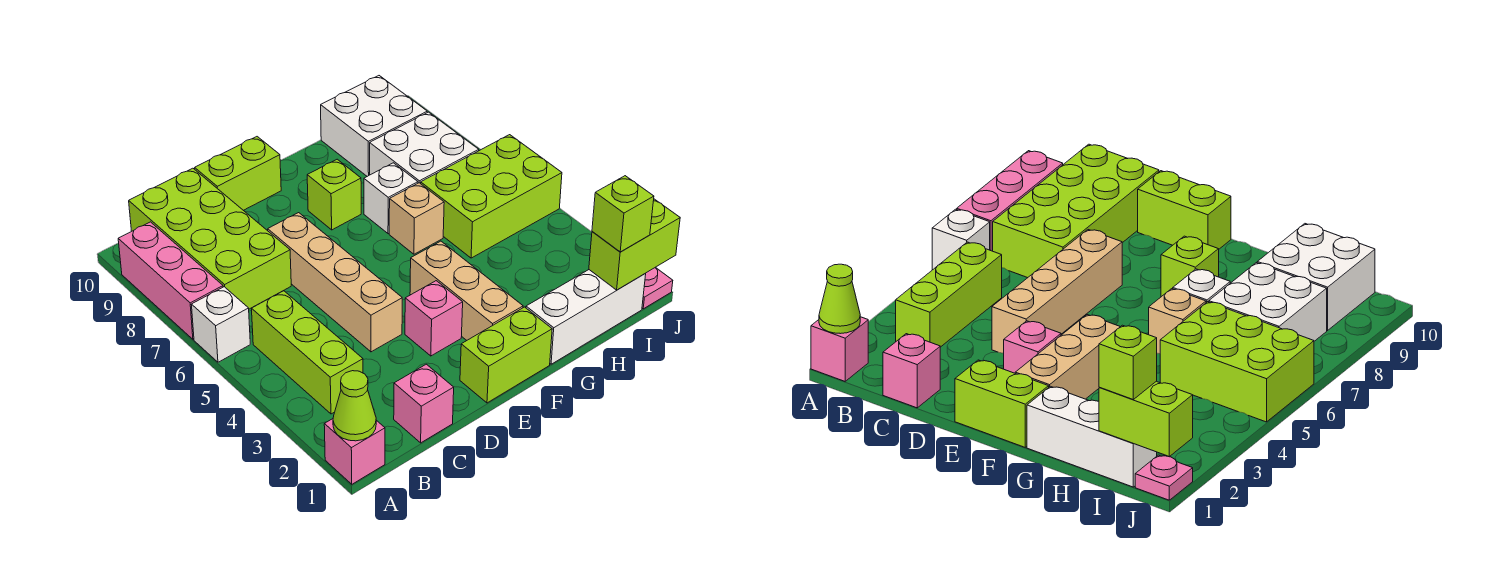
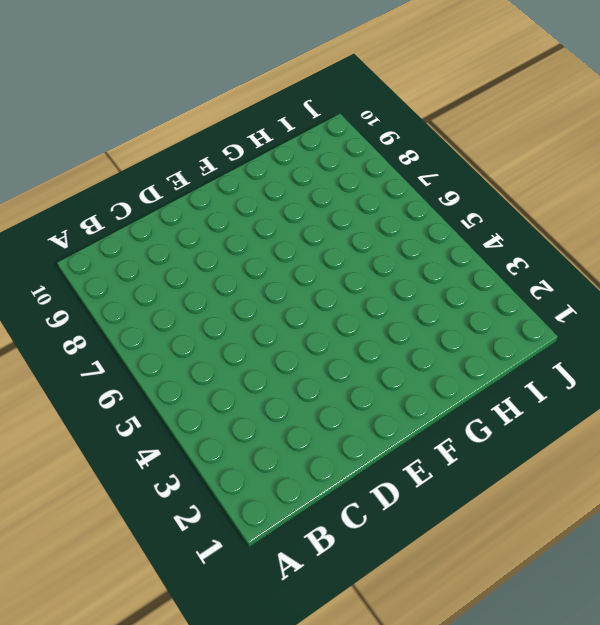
none -> pink 1x1 brick [324,419,385,484]
none -> white 1x1 brick [191,287,250,362]
none -> pink 1x3 brick [118,222,223,339]

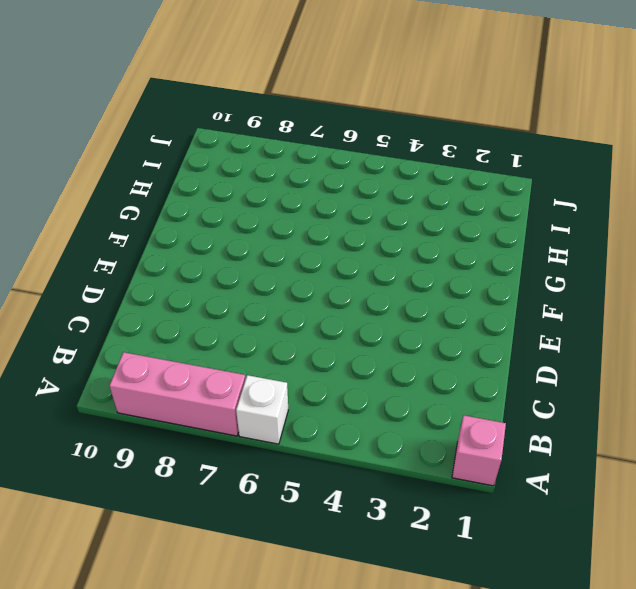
none -> lime 1x3 brick [252,291,363,414]
none -> lime 2x4 brick [129,168,291,309]
none -> pink 1x1 brick [394,364,454,443]

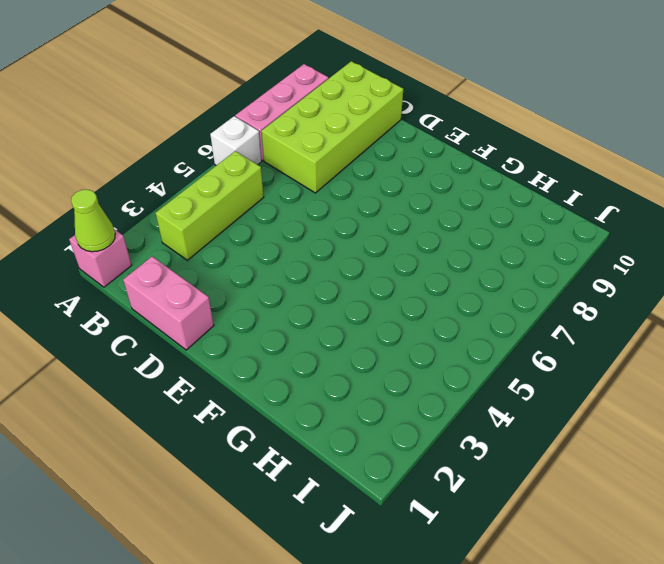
pink 1x2 brick [123,256,214,350] -> pink 1x1 brick [394,364,454,443]
none -> tan 1x4 brick [268,213,402,352]
none -> lime 1x2 brick [195,137,281,210]
none -> lime 1x2 brick [460,307,552,403]

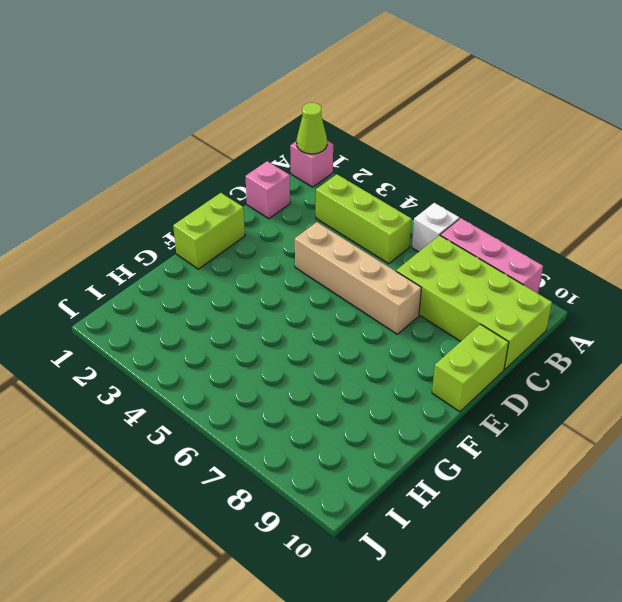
none -> pink 1x1 brick [405,281,463,356]
none -> tan 1x3 brick [410,241,523,340]
none -> lime 1x1 brick [307,159,361,230]

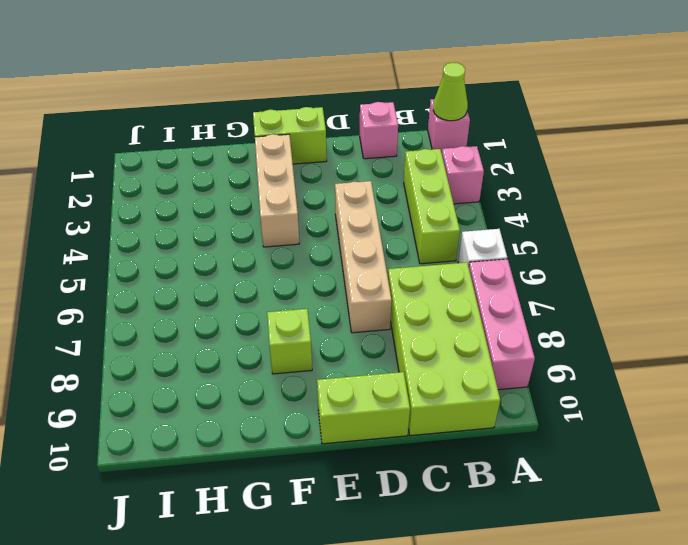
pink 1x1 brick [442,146,484,204] -> pink 1x1 brick moved to [405,281,463,356]
none -> white 1x3 brick [526,270,646,364]
none -> tan 1x1 brick [389,183,444,254]
none -> white 1x1 brick [364,163,418,234]

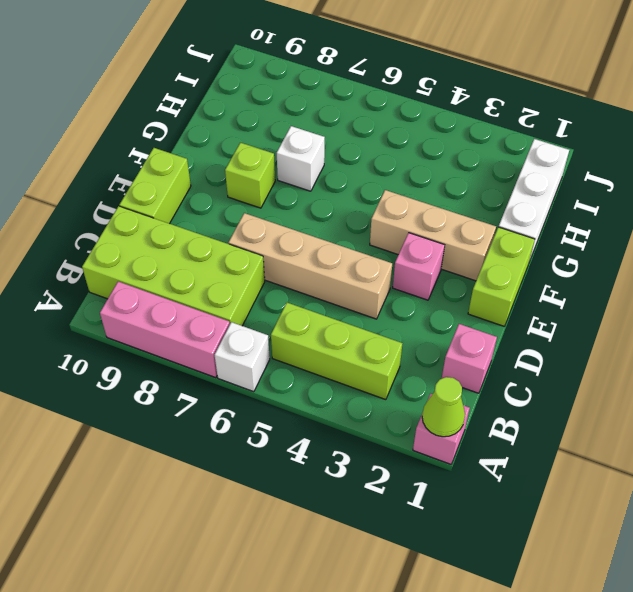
none -> tan 1x1 brick [389,183,444,254]
none -> lime 2x3 brick [421,135,562,258]
none -> white 2x2 brick [370,112,479,184]

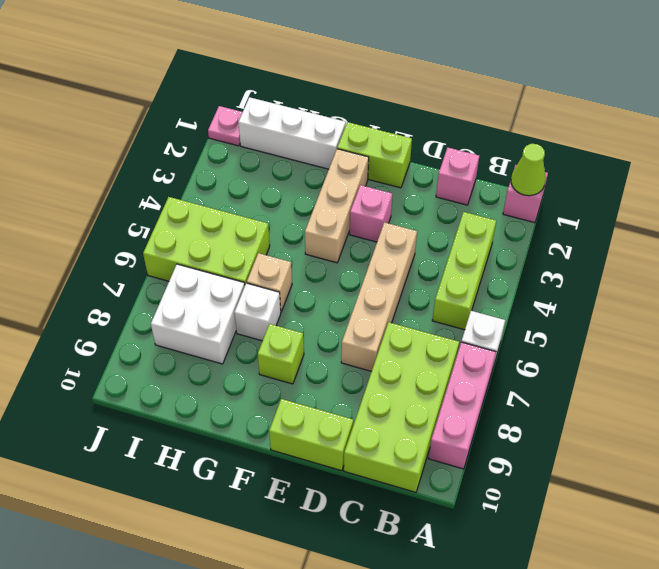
none -> white 2x2 brick [321,76,427,176]
none -> lime 1x2 brick [589,199,680,290]
none -> lime 1x1 brick [592,176,654,252]

